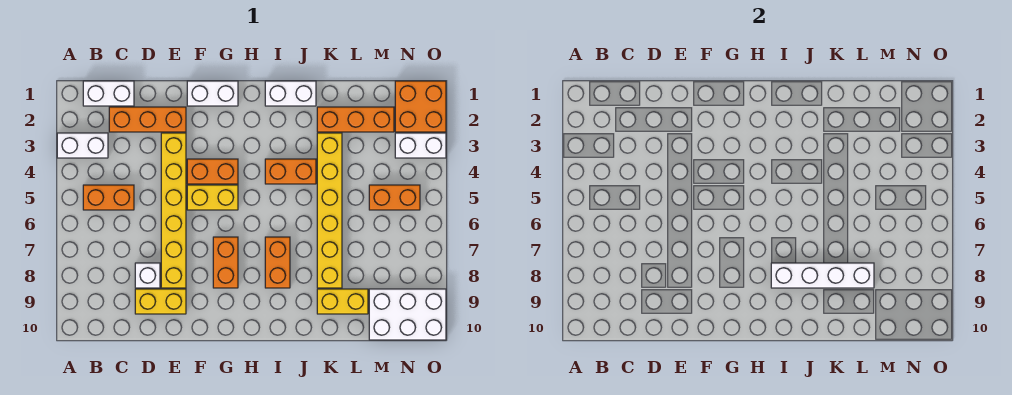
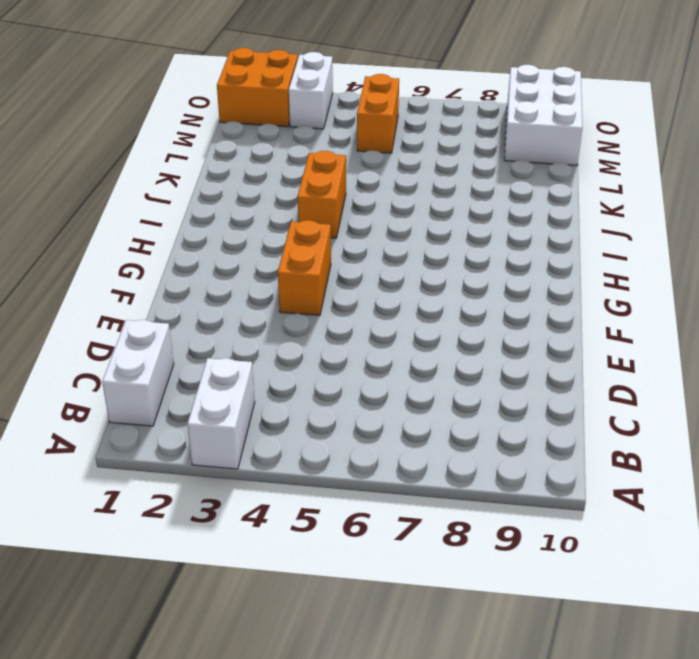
none -> orange 1x2 brick [83,185,134,210]
none -> orange 1x3 brick [109,107,186,132]
none -> white 1x1 brick [135,263,160,288]

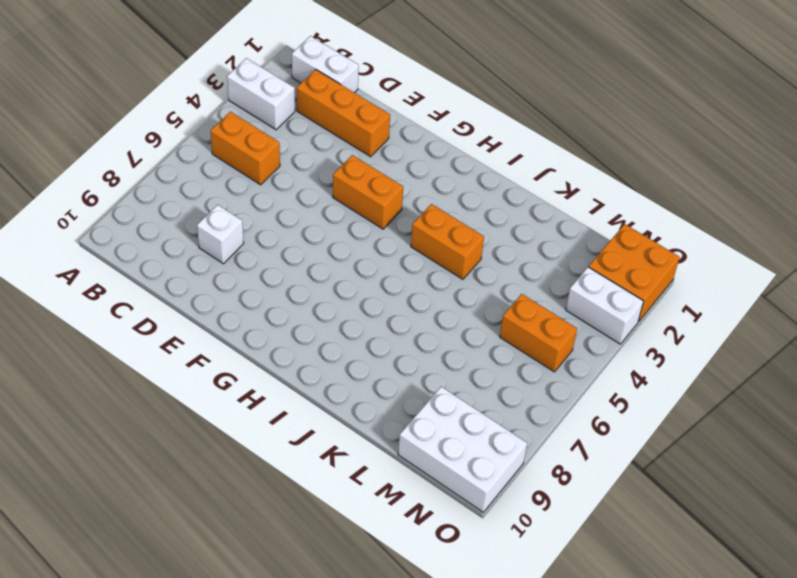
none -> yellow 1x2 brick [135,289,186,314]
none -> yellow 1x6 brick [161,133,186,288]
none -> white 1x2 brick [187,81,238,106]

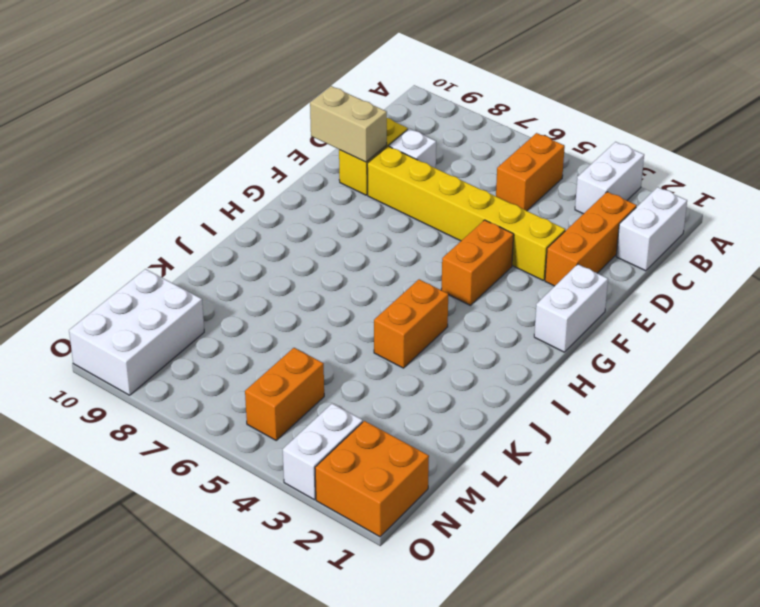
tan 1x2 brick [310,86,387,162] -> none
none -> yellow 1x2 brick [187,185,238,210]
none -> orange 1x2 brick [213,237,238,288]
none -> white 1x2 brick [265,81,316,106]

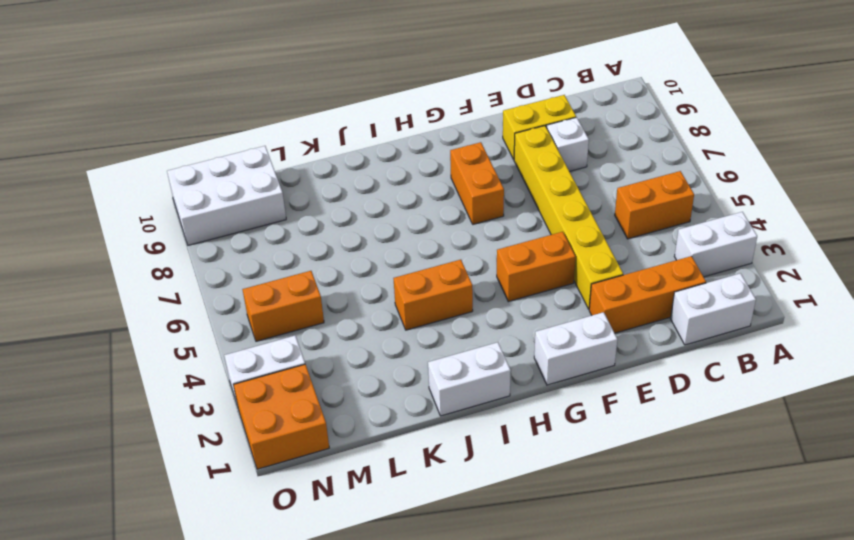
none -> yellow 1x2 brick [187,185,238,210]
none -> orange 1x2 brick [265,237,290,288]
none -> orange 1x3 brick [317,107,394,132]

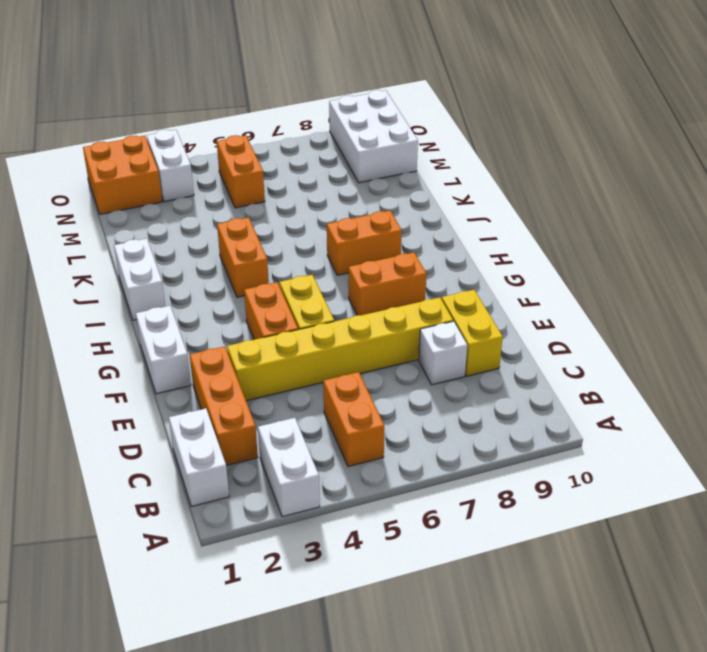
none -> orange 1x3 brick [317,107,394,132]
none -> yellow 1x6 brick [317,133,342,288]
none -> yellow 1x2 brick [317,289,368,314]

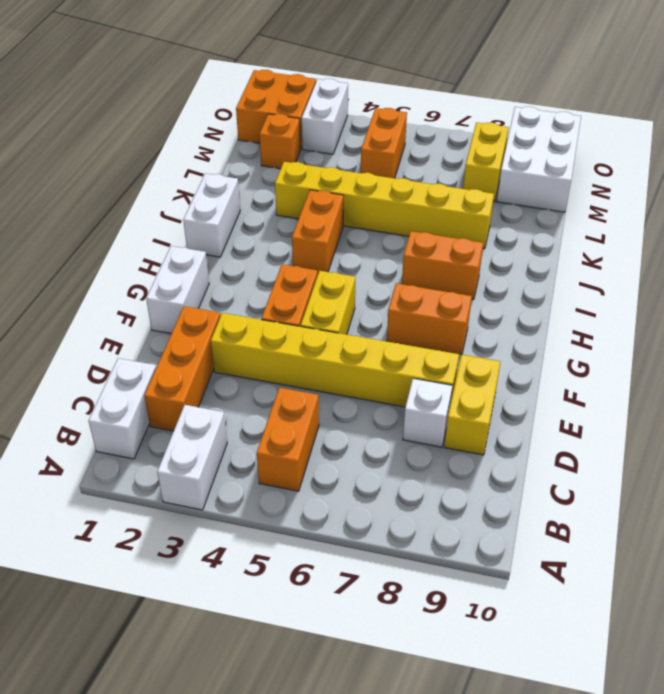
orange 1x1 brick [260,114,300,169] -> orange 1x3 brick [317,107,394,132]
yellow 1x2 brick [463,122,509,202] -> yellow 1x2 brick moved to [317,289,368,314]
none -> white 1x4 brick [771,263,874,288]

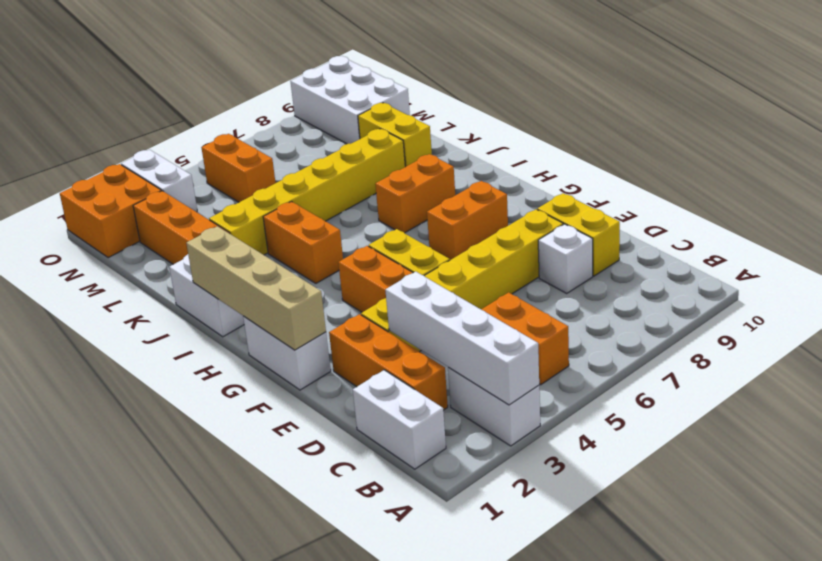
white 1x4 brick [385,272,539,405] -> white 1x4 brick moved to [771,263,874,288]
tan 1x4 brick [186,226,326,350] -> none

